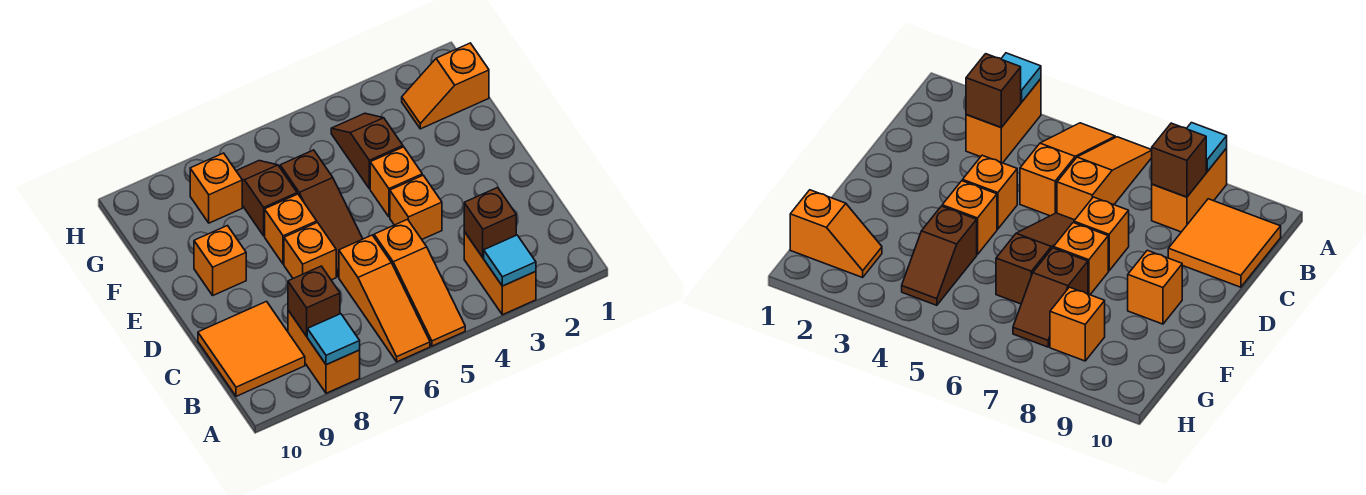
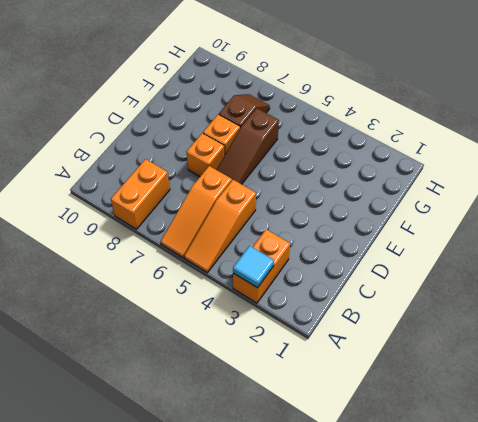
none -> orange 2x2 tile [198,302,305,396]
none -> orange 1x1 brick [390,175,442,239]
none -> orange 1x1 brick [370,147,422,217]

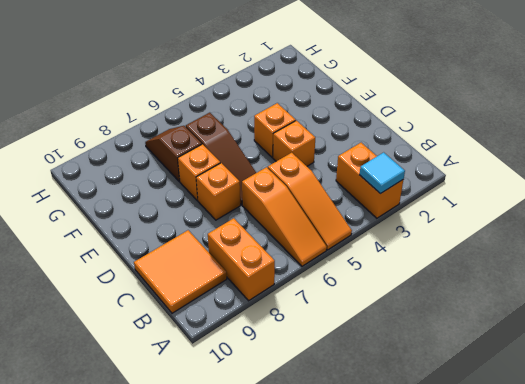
none -> orange 1x1 brick [194,226,246,295]
none -> brown 1x2 slope [331,113,403,189]
none -> orange 1x2 slope [402,43,489,129]

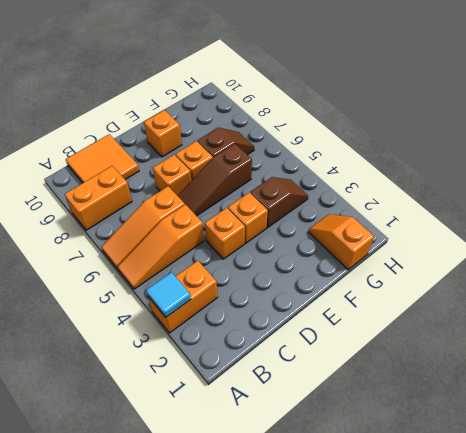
none -> orange 1x1 brick [190,153,242,223]
none -> cyan 1x1 tile [307,314,360,365]
none -> brown 1x1 brick [464,188,516,257]

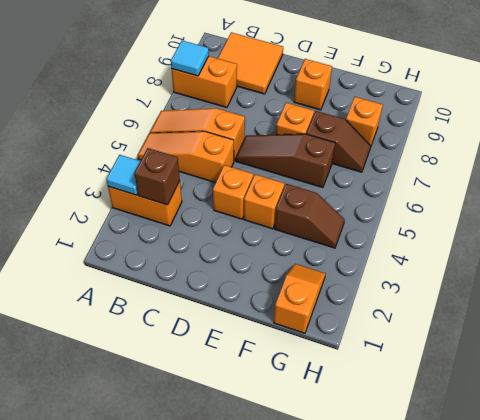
none -> orange 1x1 brick [284,223,336,280]
none -> brown 1x1 brick [288,266,340,336]

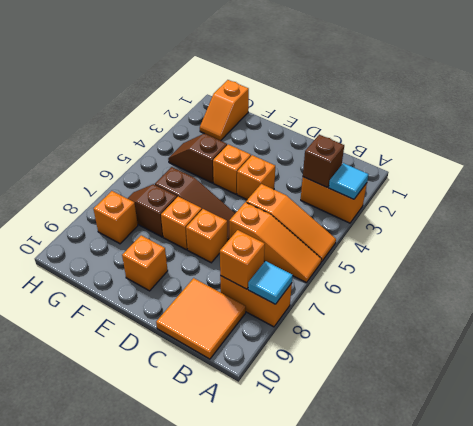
orange 1x1 brick [220,230,265,289] -> brown 1x1 brick [288,266,340,336]

